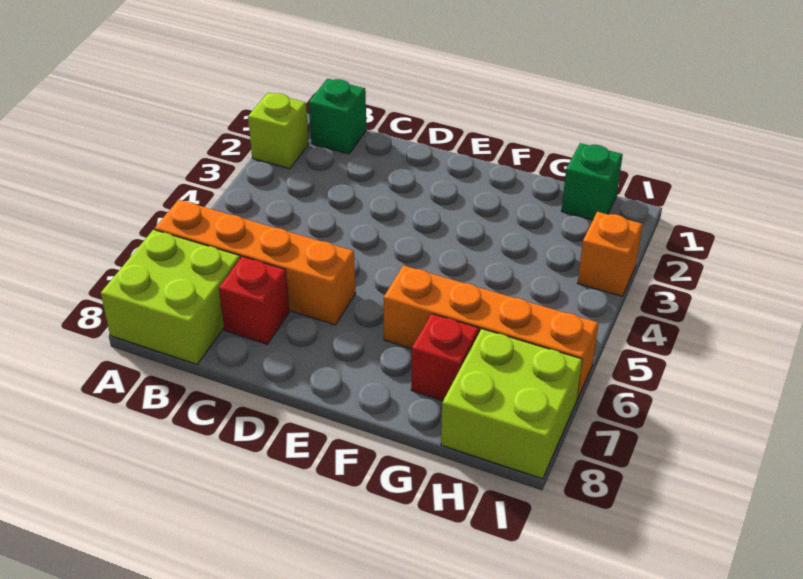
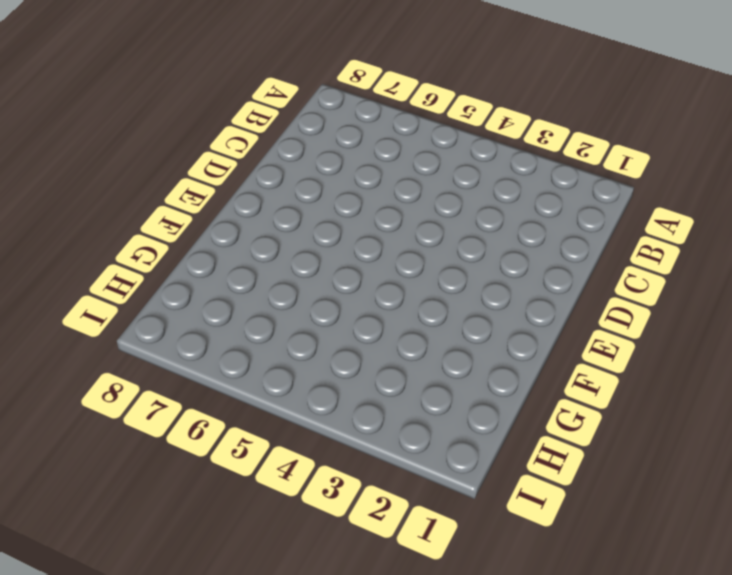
none -> lime 1x1 brick [248,93,309,169]
none -> orange 1x4 brick [155,200,356,325]

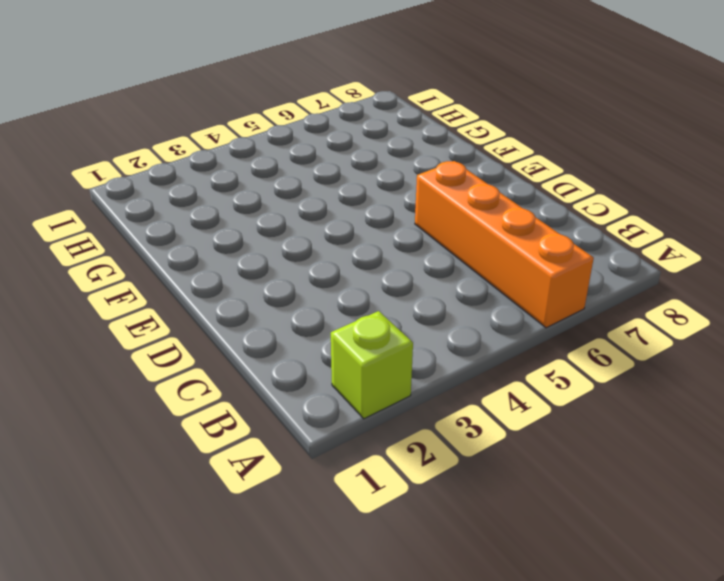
none -> lime 2x2 brick [101,230,240,364]
none -> green 1x1 brick [309,79,366,154]

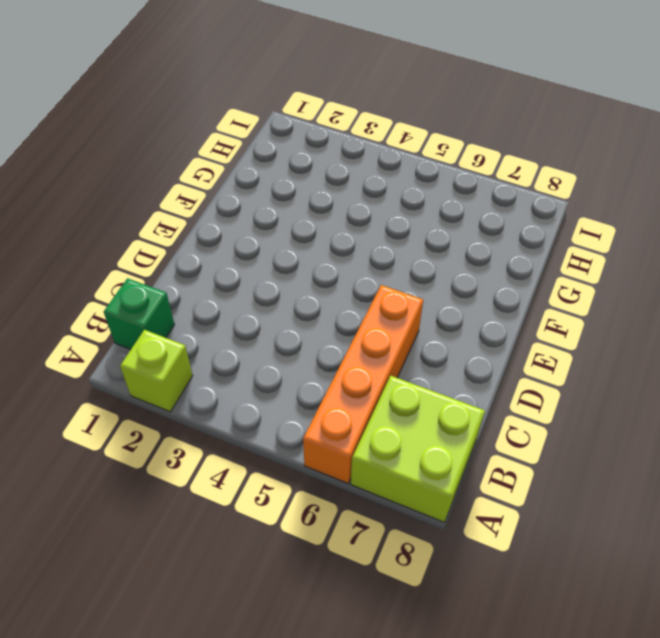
none -> red 1x1 brick [219,256,289,344]
none -> orange 1x4 brick [384,265,599,399]

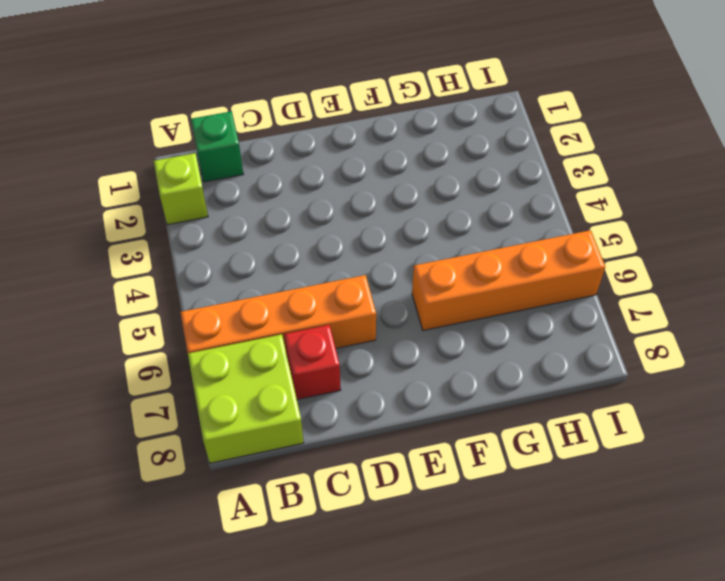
none -> red 1x1 brick [411,314,479,401]
none -> green 1x1 brick [562,143,623,220]

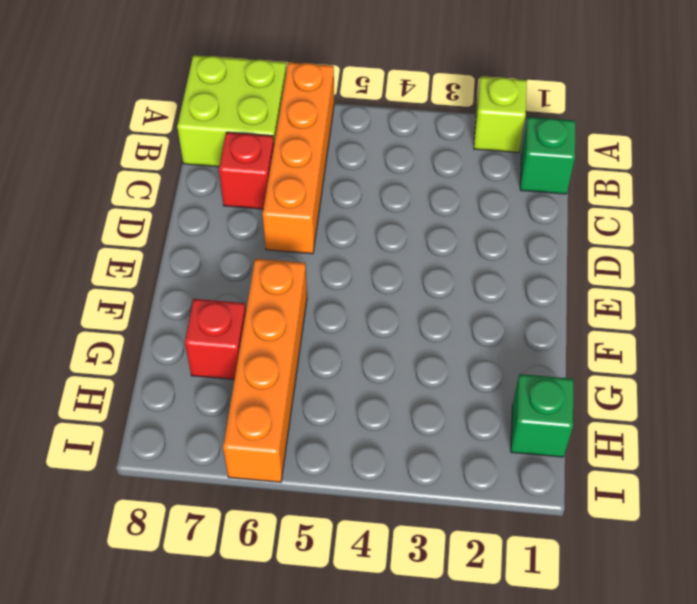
none -> lime 2x2 brick [441,329,582,479]
none -> orange 1x1 brick [578,212,643,296]

